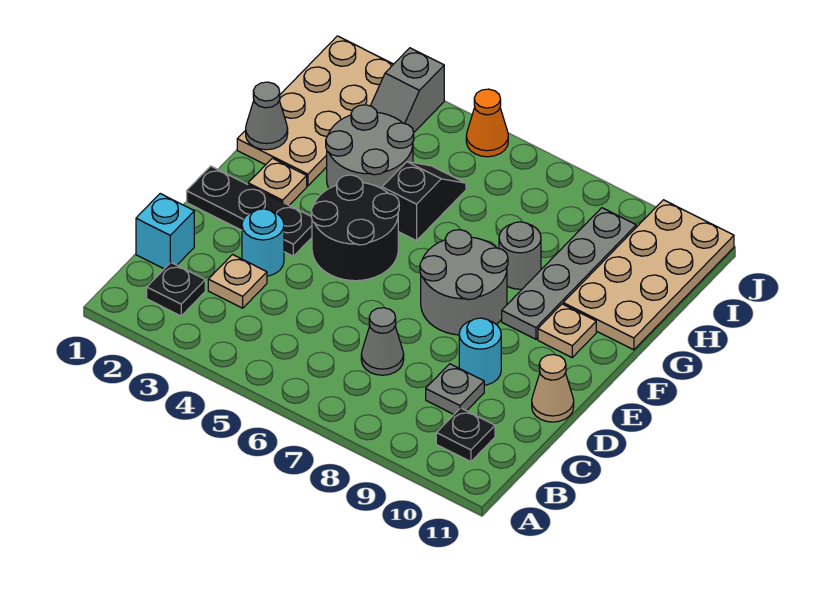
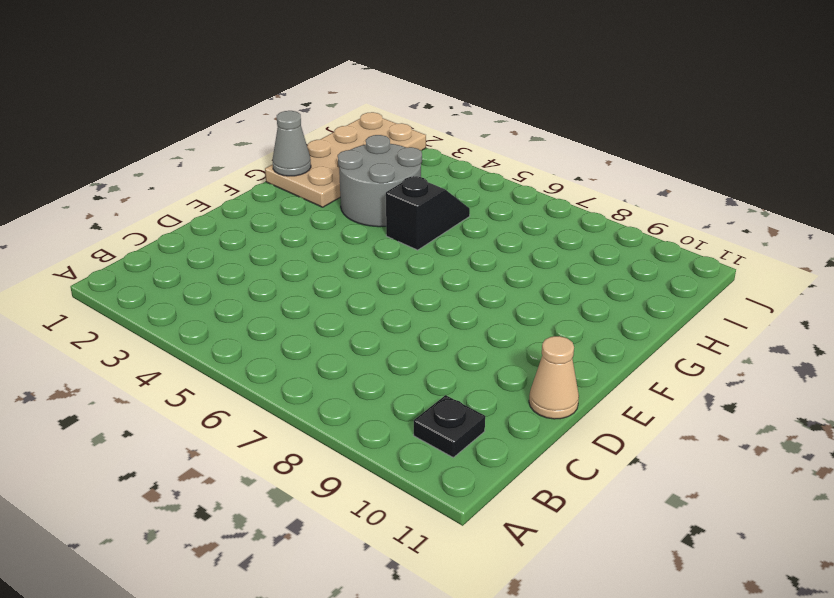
none -> black 1x1 plate [147,263,205,316]
none -> cyan 1x1 brick [136,194,194,269]
none -> tan 1x1 plate [208,255,267,308]

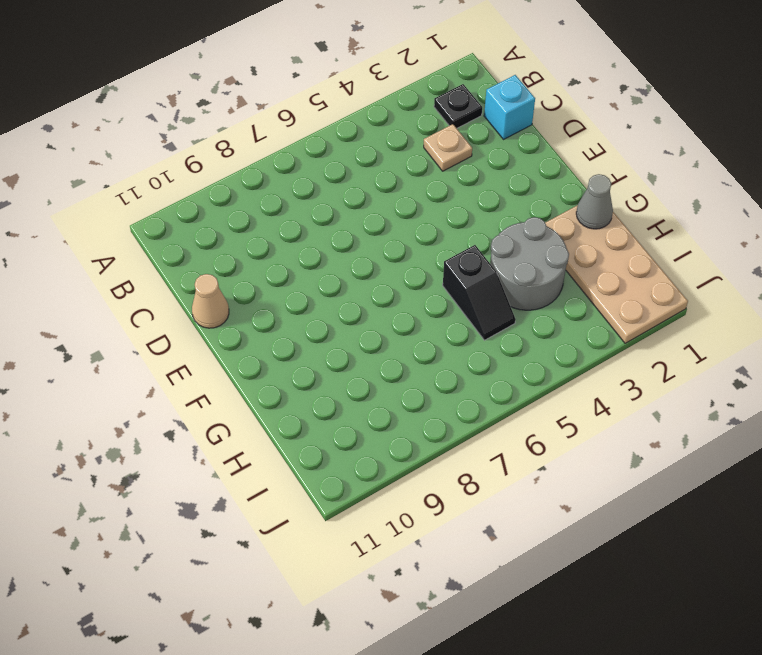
none -> black 1x1 plate [436,408,495,462]
none -> grey 1x1 cone [361,308,404,375]
none -> grey 1x1 plate [426,364,484,414]

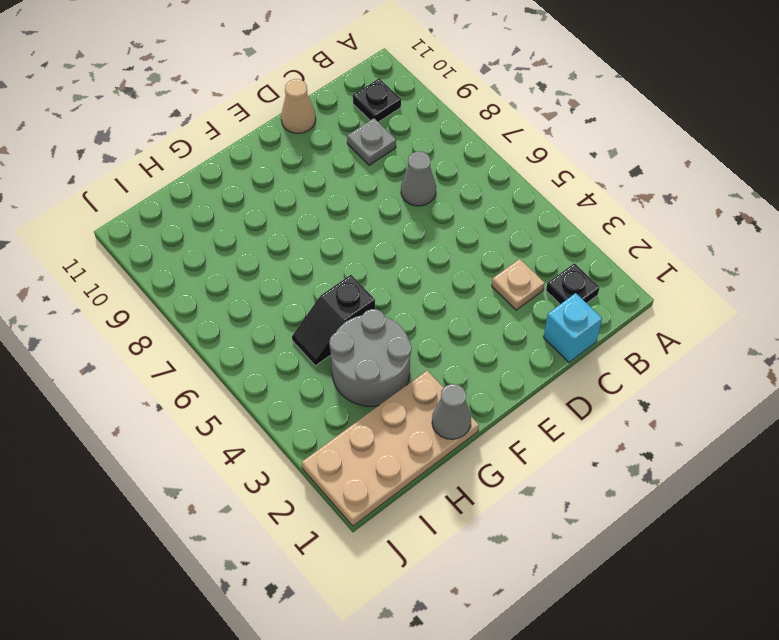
none -> cyan 1x1 round brick [242,209,284,276]
none -> cyan 1x1 round brick [459,318,501,385]
none -> black 1x3 plate [187,166,312,256]

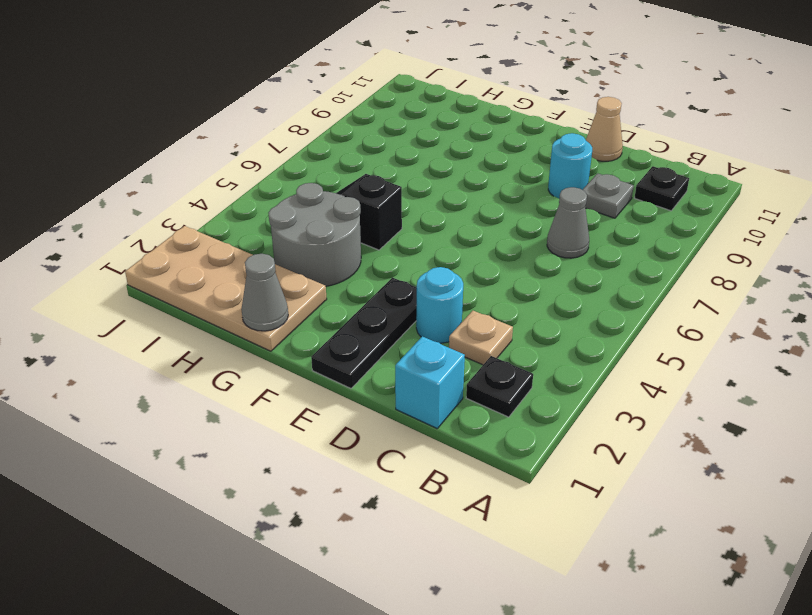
none -> black 2x2 round brick [311,175,399,281]
none -> grey 2x2 round brick [420,230,508,335]
none -> tan 1x1 plate [248,158,307,205]

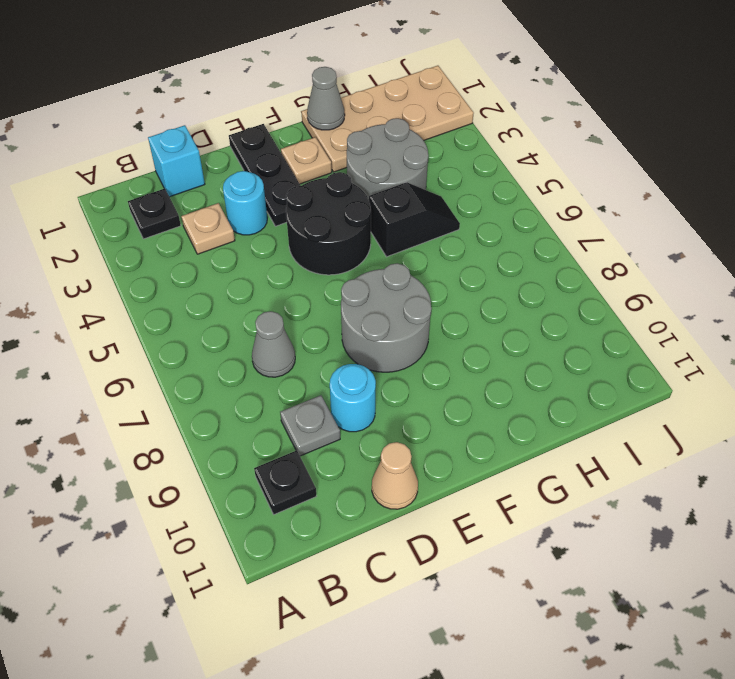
none -> grey 1x4 plate [502,208,636,339]
none -> tan 1x1 plate [538,304,596,357]
none -> grey 1x1 round brick [499,222,541,289]

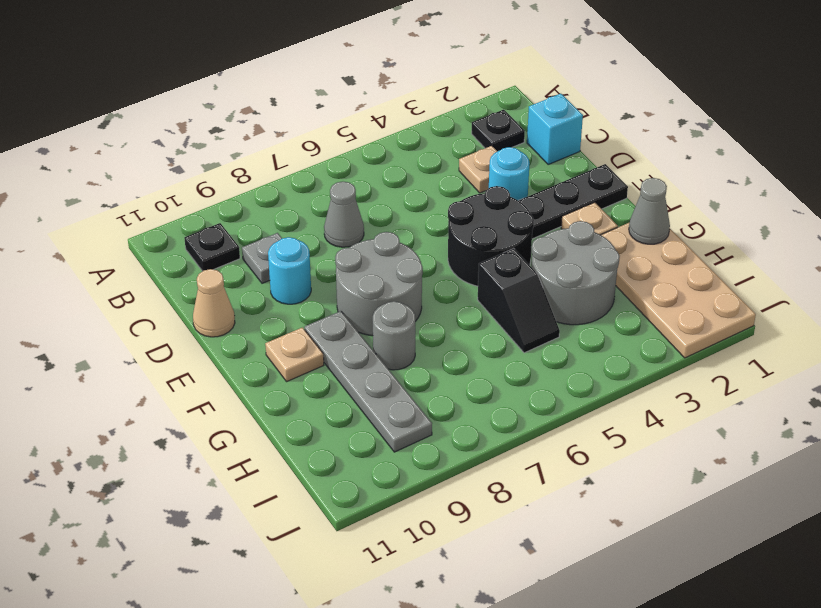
none -> tan 2x4 plate [563,200,734,350]
none -> grey 1x2 slope [371,48,444,132]
none -> orange 1x1 cone [466,89,508,157]

